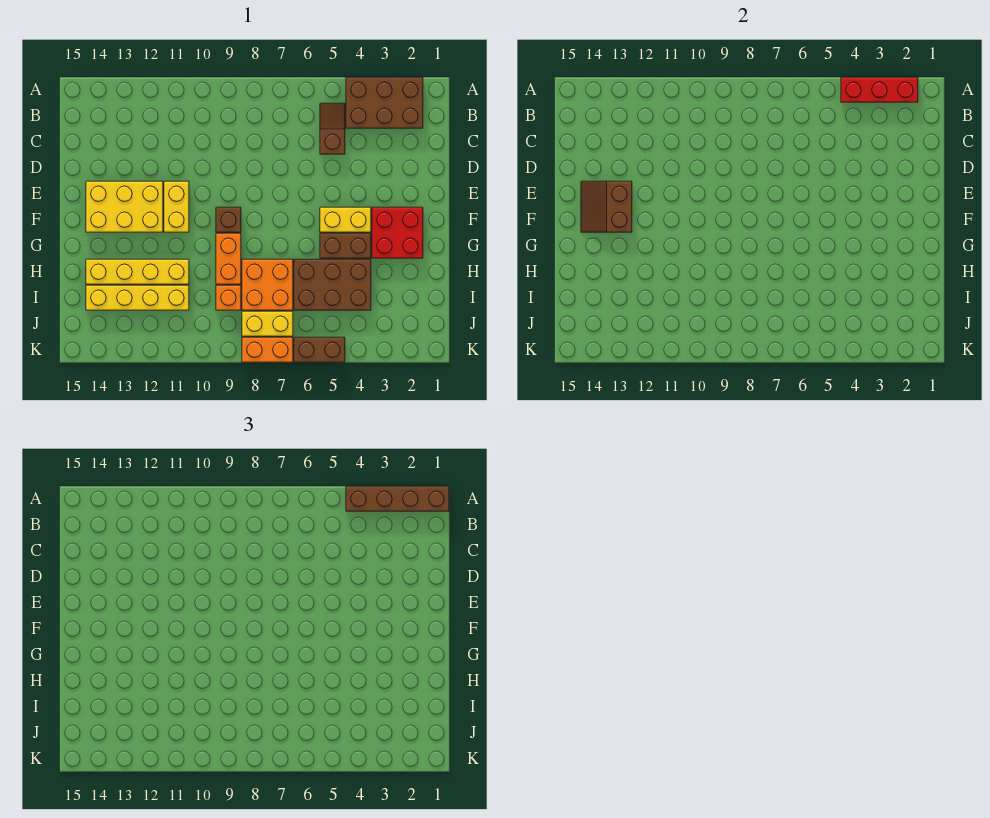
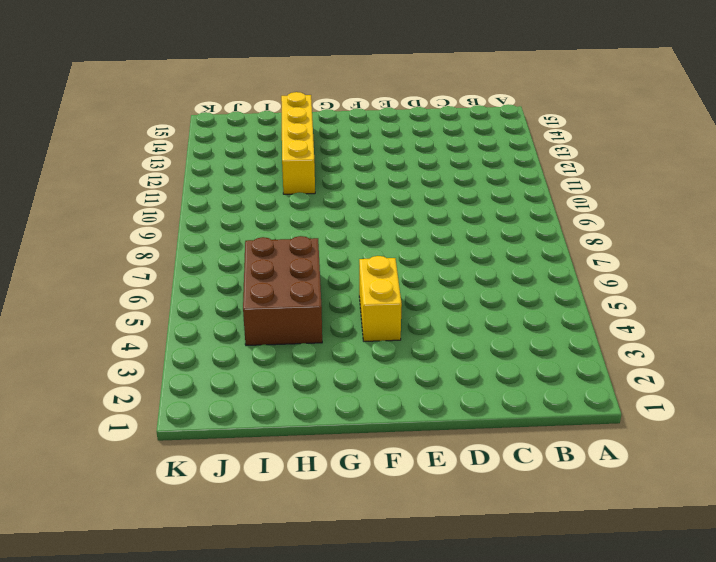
none -> brown 2x3 brick [346,77,423,128]
none -> brown 1x2 slope [320,103,345,154]
none -> yellow 1x2 brick [164,181,189,232]

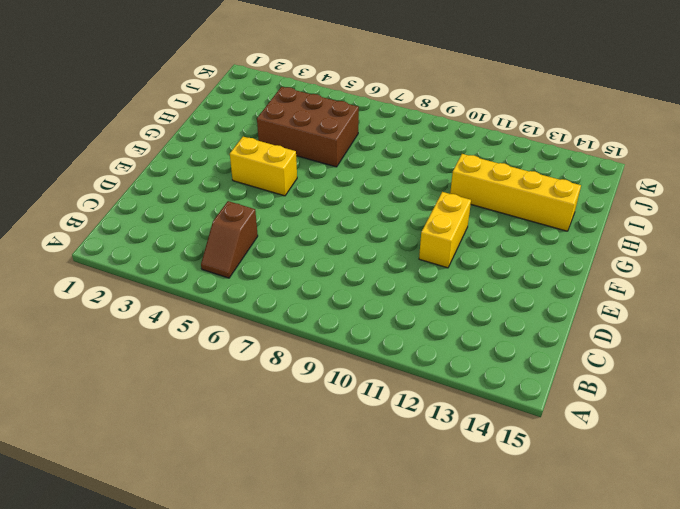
none -> brown 2x3 brick [346,77,423,128]
none -> yellow 2x3 brick [86,181,163,232]
none -> red 2x2 brick [372,207,423,258]

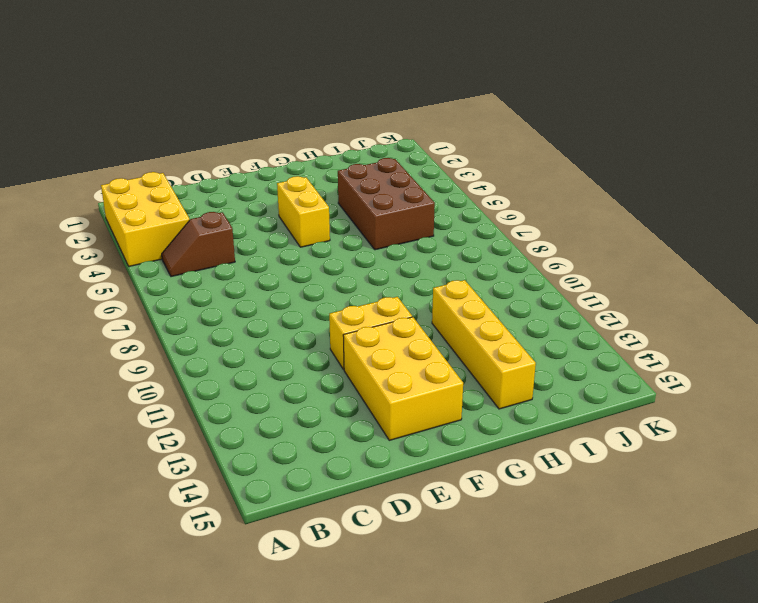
yellow 2x3 brick [101,172,190,266] -> brown 2x3 brick [346,77,423,128]
none -> red 2x2 brick [372,207,423,258]
none -> brown 1x1 brick [216,207,241,232]
none -> brown 1x2 brick [320,233,371,258]

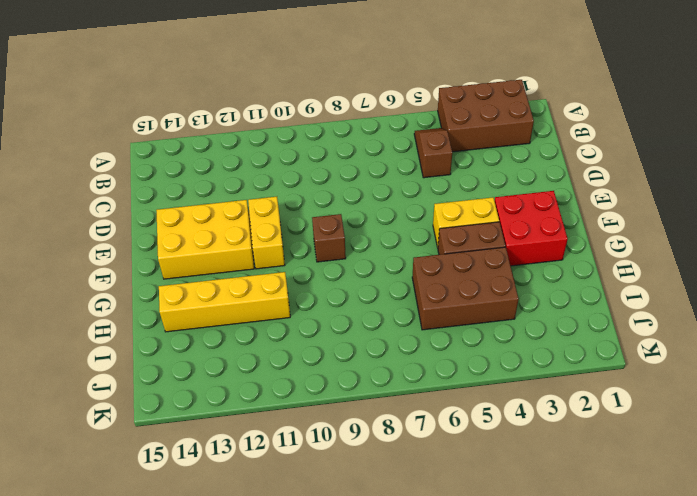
none -> orange 1x2 brick [216,233,241,284]
none -> orange 2x2 brick [242,259,293,310]
none -> orange 1x1 brick [216,285,241,310]

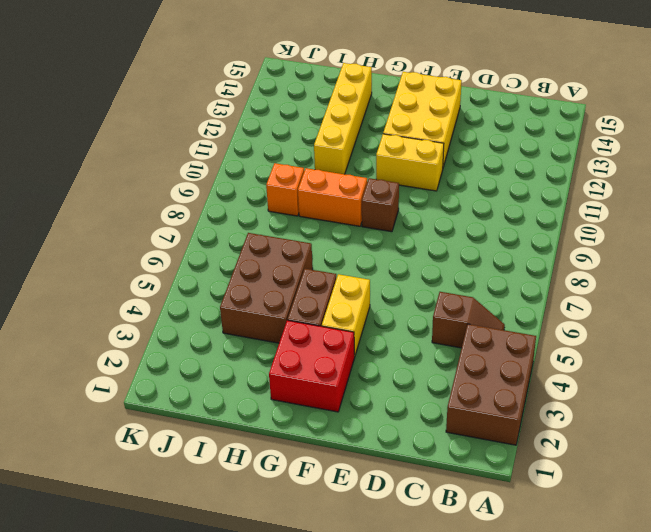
none -> orange 2x2 brick [242,259,293,310]
none -> yellow 1x4 brick [86,285,189,310]
none -> yellow 1x2 brick [242,311,293,336]

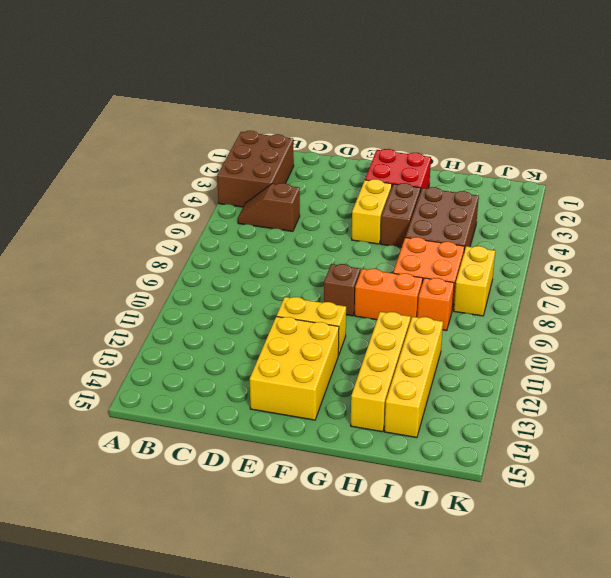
none -> brown 1x2 brick [294,337,345,362]
none -> orange 1x2 brick [242,337,293,362]
none -> red 1x3 brick [841,77,918,102]

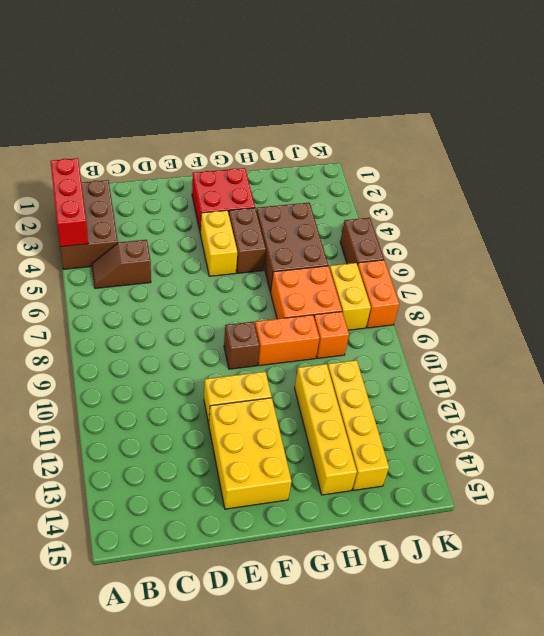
none -> brown 2x2 slope [581,181,632,232]
none -> brown 1x4 brick [346,486,449,511]

